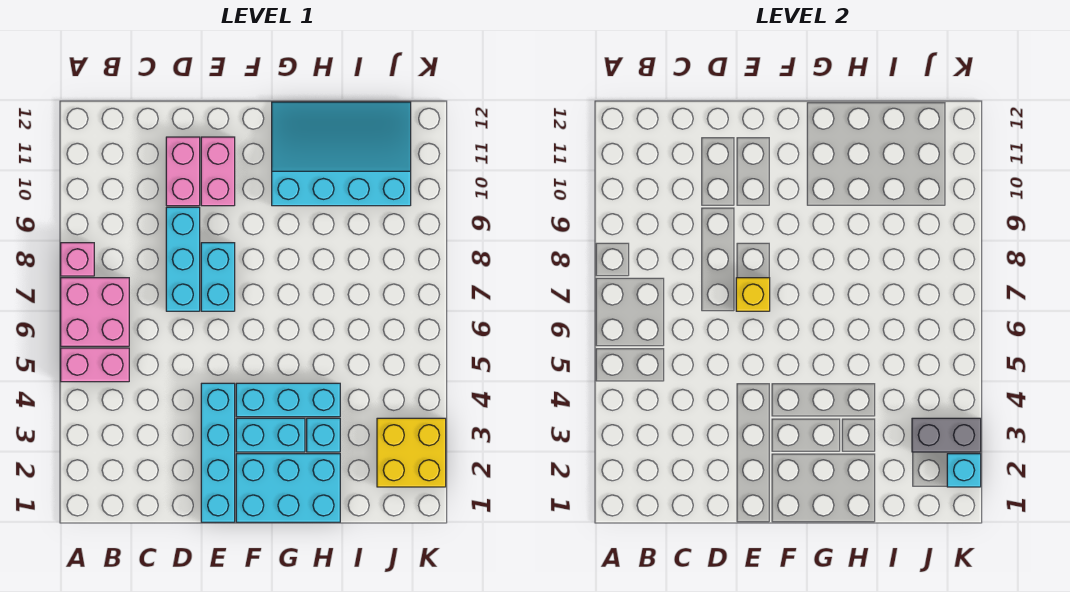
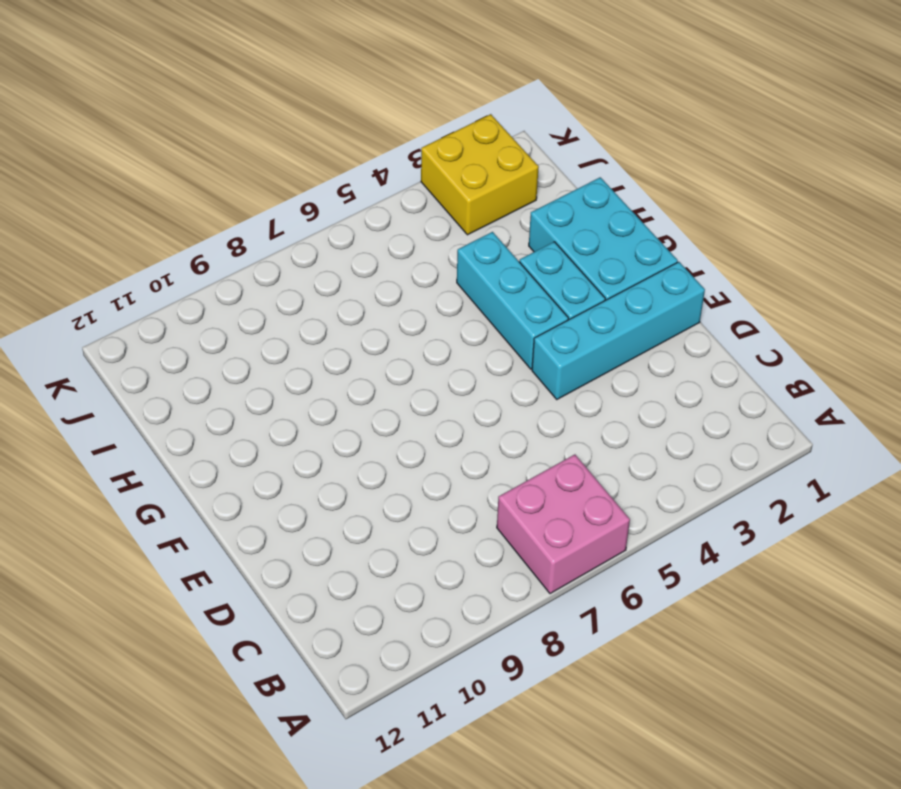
none -> pink 1x2 brick [61,348,129,382]
none -> pink 1x1 brick [61,243,94,276]
none -> cyan 1x3 brick [166,207,200,311]

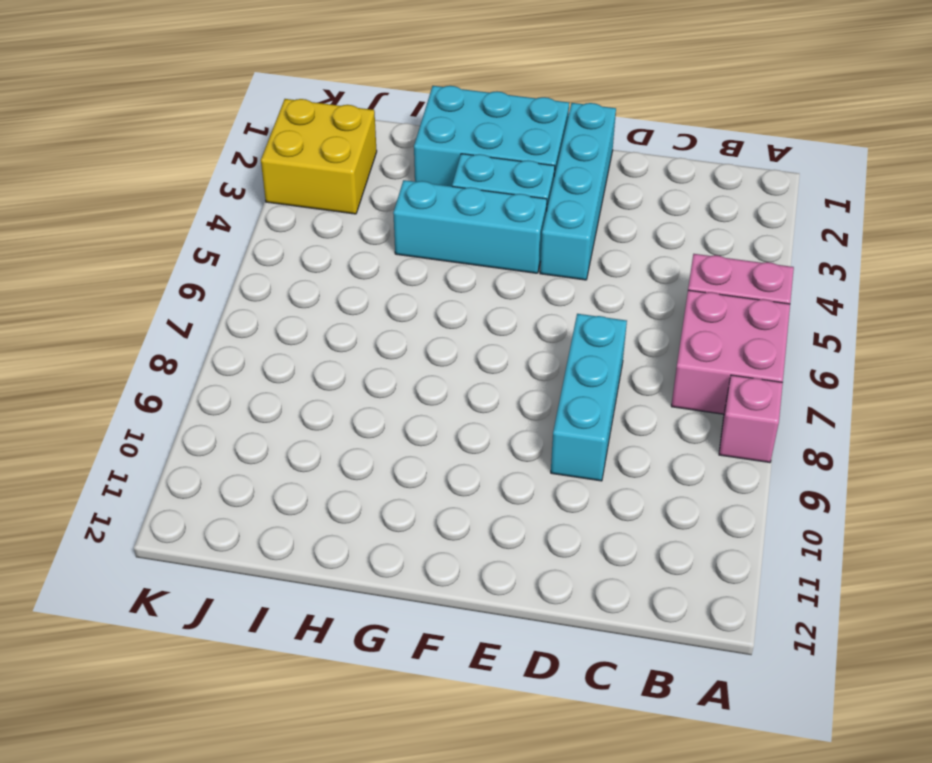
none -> pink 1x2 brick [166,137,200,206]
none -> cyan 1x2 brick [201,243,235,311]
none -> pink 1x2 brick [201,137,235,206]

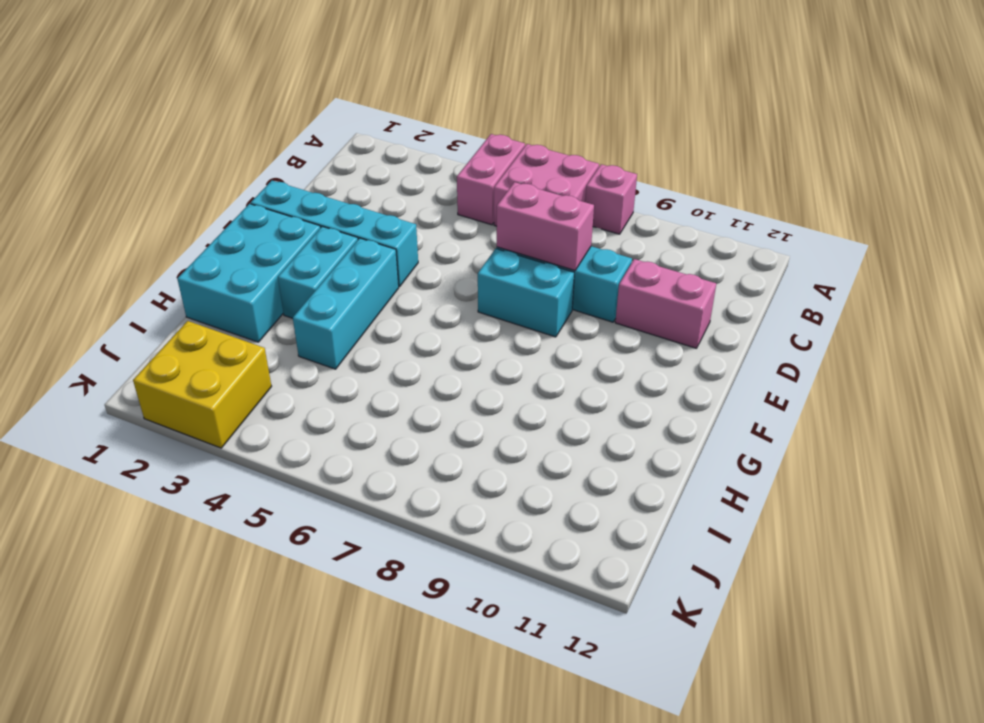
pink 1x2 brick [497,182,594,271] -> pink 1x2 brick moved to [201,137,235,206]
none -> cyan 3x4 slope [272,102,411,206]
none -> cyan 1x1 brick [307,418,340,452]
none -> yellow 1x1 brick [736,278,770,311]

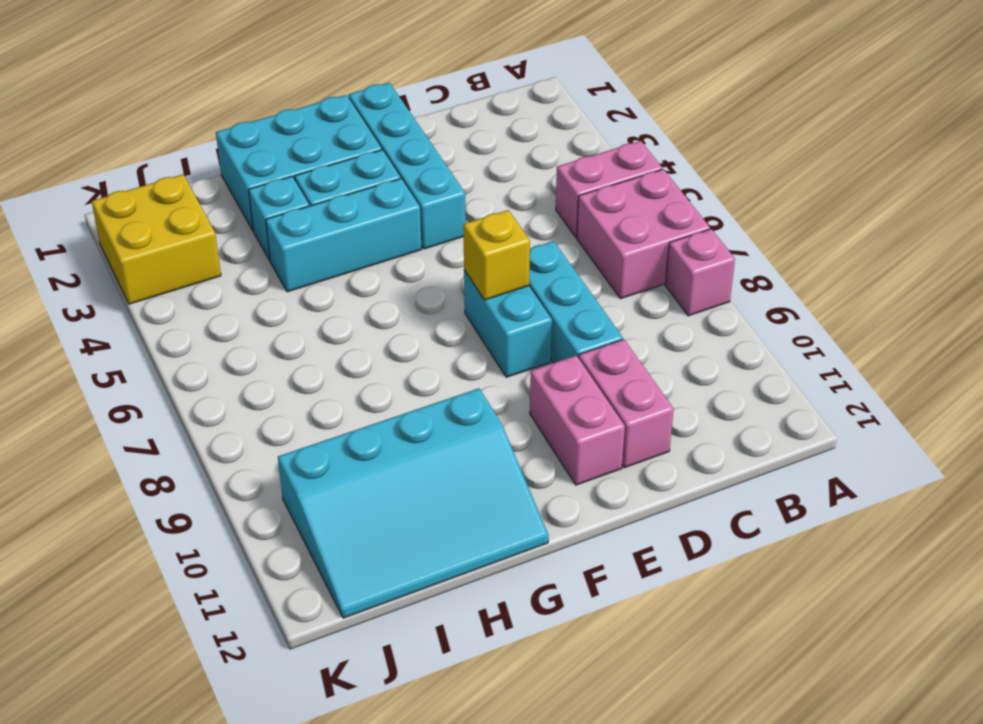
none -> grey 1x2 brick [912,418,981,452]
none -> cyan 1x1 brick [947,454,981,487]

